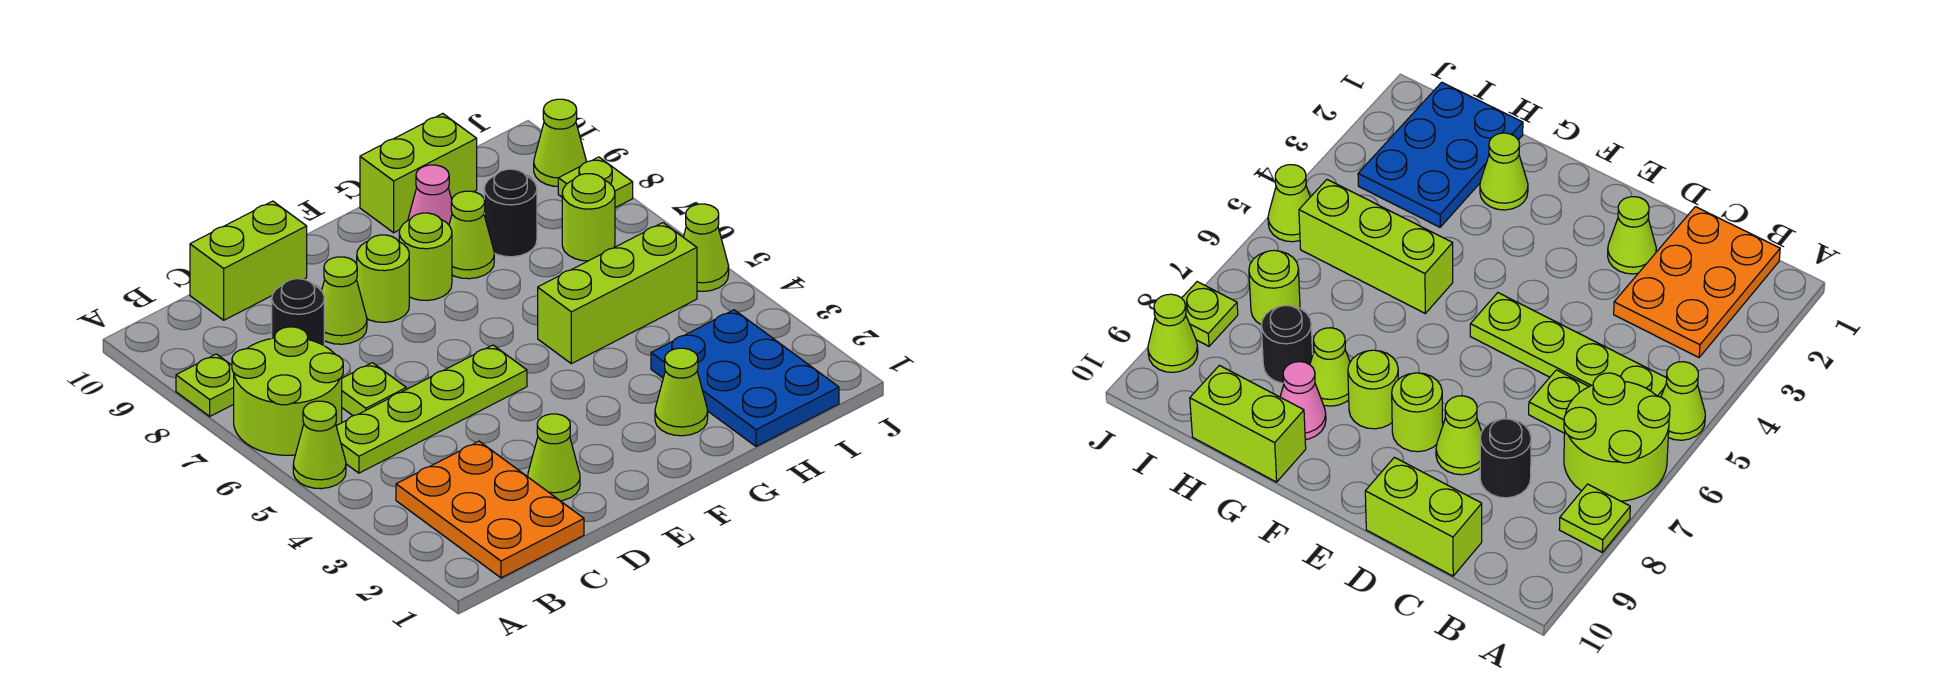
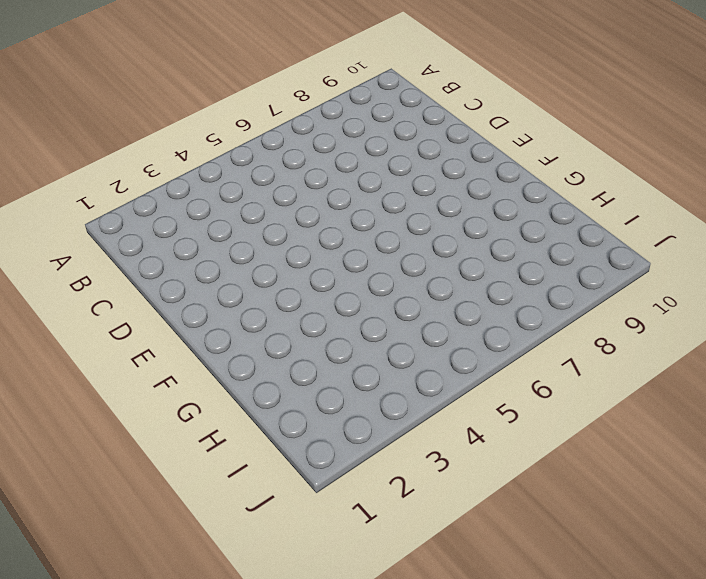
none -> lime 1x1 cone [293,401,346,489]
none -> lime 2x2 round brick [232,327,343,455]
none -> lime 1x1 plate [176,354,234,416]

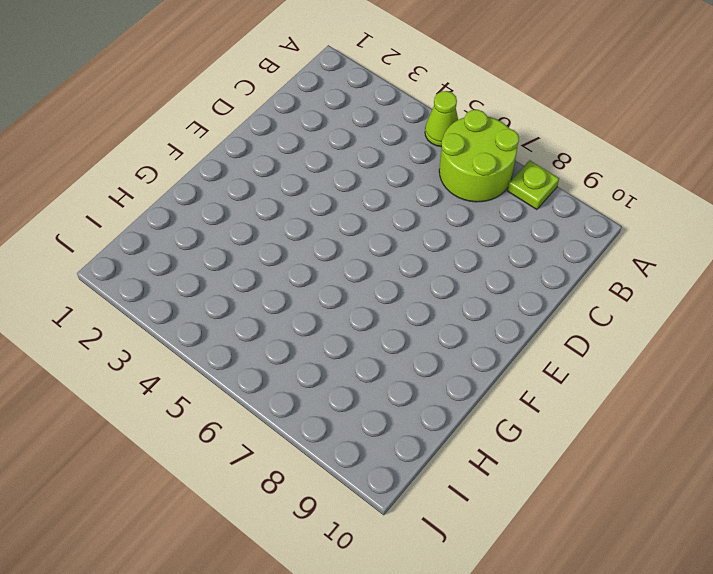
none -> orange 2x3 plate [396,441,584,578]
none -> lime 1x4 plate [336,345,527,473]
none -> lime 1x1 plate [342,363,406,416]

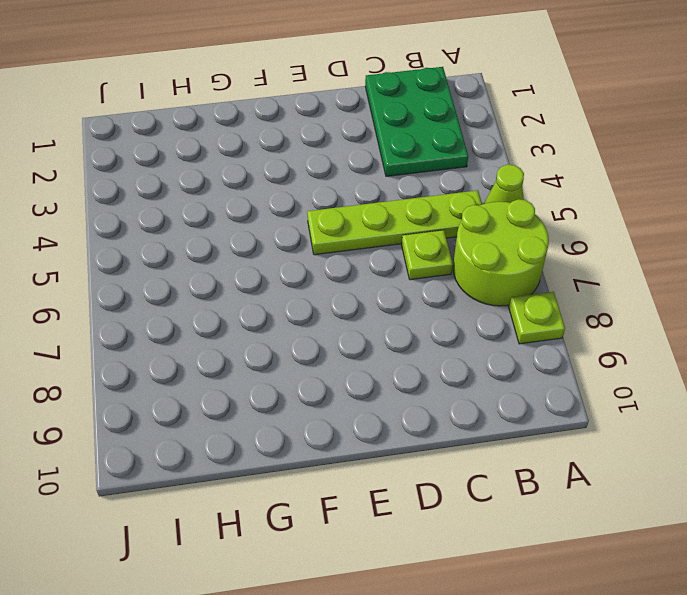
green 2x3 plate [365,67,468,176] -> orange 2x3 plate [396,441,584,578]
none -> black 1x1 round brick [272,279,324,345]
none -> lime 1x2 brick [190,201,307,320]
none -> lime 1x1 cone [528,414,580,501]

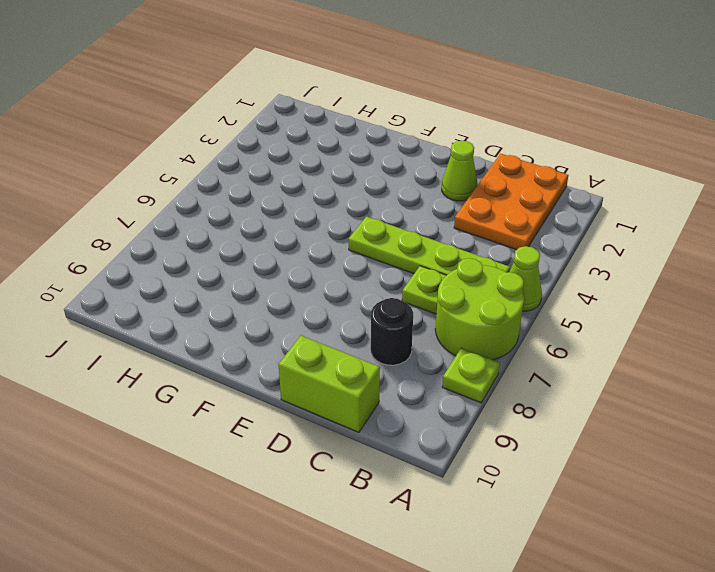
none -> lime 1x1 cone [322,257,367,344]
none -> lime 1x1 round brick [356,235,409,322]
none -> lime 1x1 round brick [399,213,452,301]

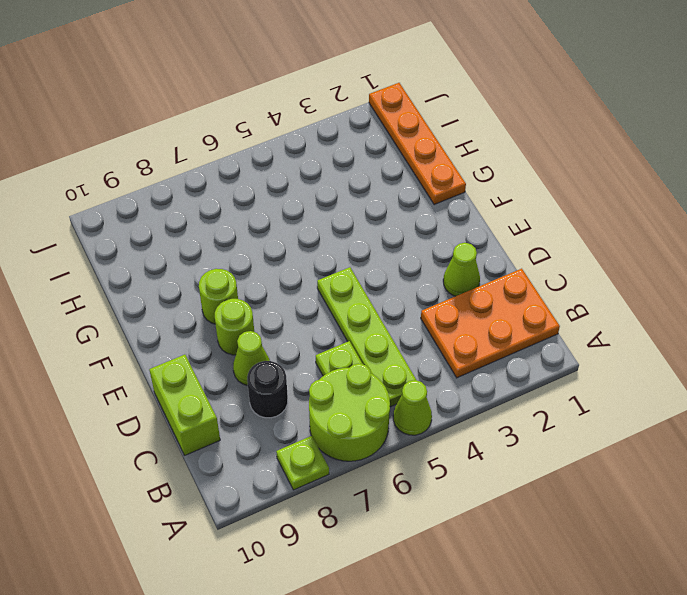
orange 1x4 plate [369,83,466,205] -> blue 2x3 plate [651,310,839,446]
none -> lime 1x1 cone [655,348,708,436]
none -> lime 1x3 brick [538,223,697,364]
none -> lime 1x1 cone [449,191,494,279]

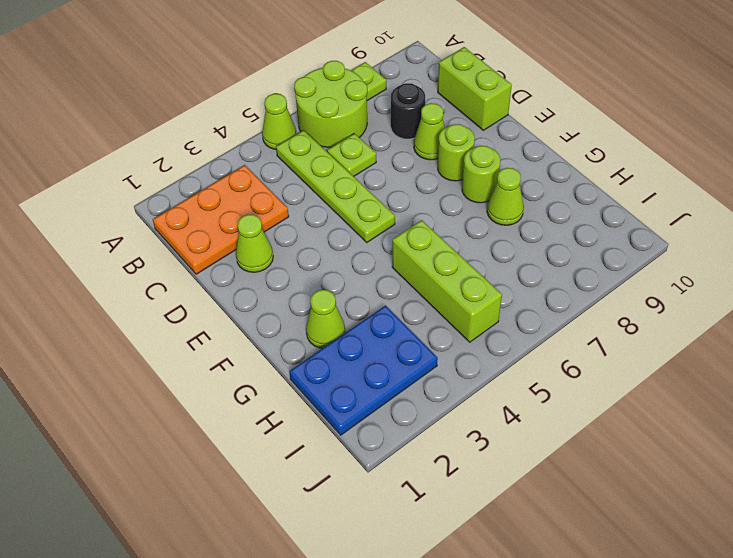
none -> pink 1x1 cone [408,165,452,225]
none -> lime 1x2 brick [360,114,477,233]
none -> black 1x1 round brick [484,169,537,257]

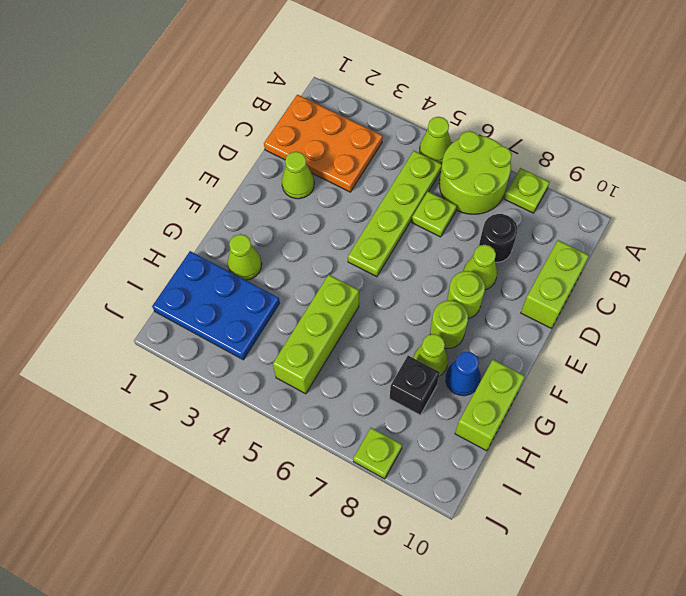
blue 1x1 cone [446,352,481,396] -> pink 1x1 cone [408,165,452,225]
black 1x1 brick [390,356,440,415] -> black 1x1 round brick [484,169,537,257]
none -> lime 1x1 round brick [562,174,615,261]
none -> lime 1x1 cone [683,204,729,291]
none -> lime 1x1 cone [534,99,586,187]

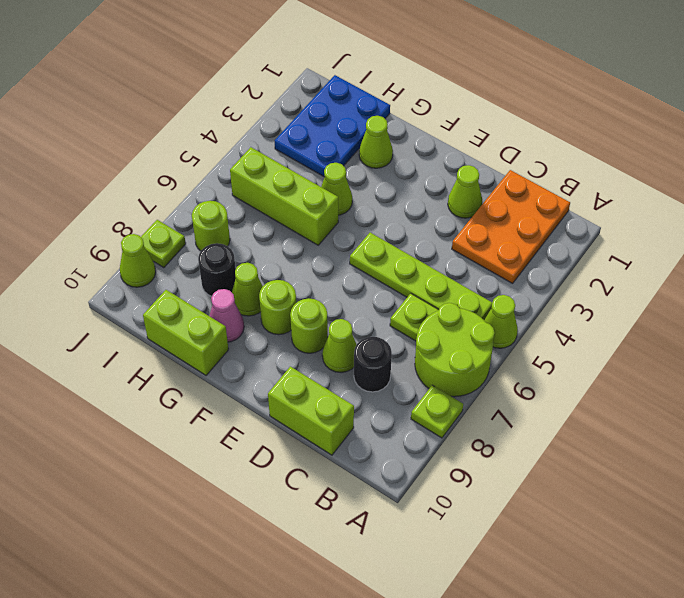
lime 1x1 cone [321,163,352,215] -> lime 1x1 cone moved to [683,204,729,291]

